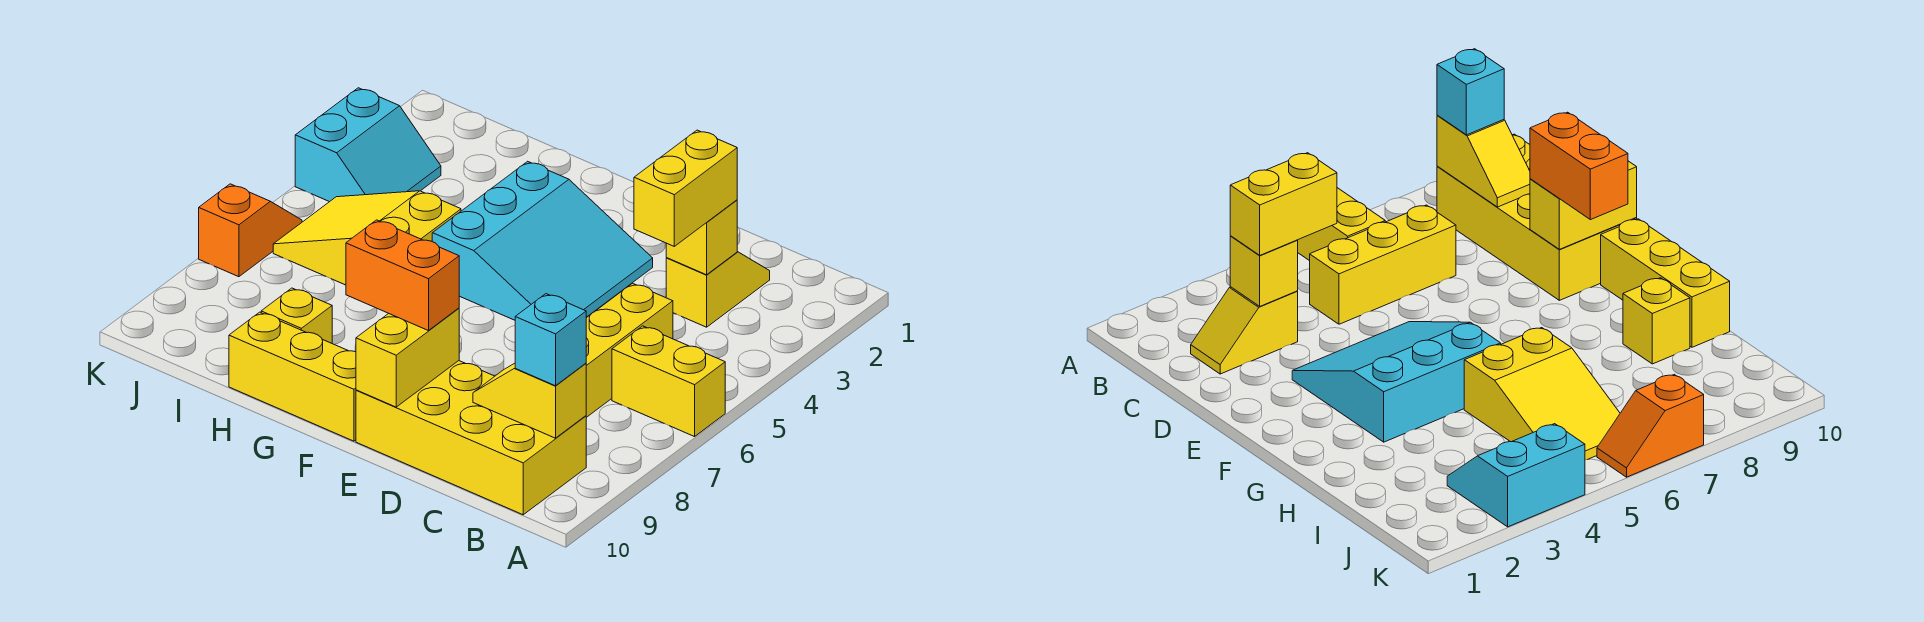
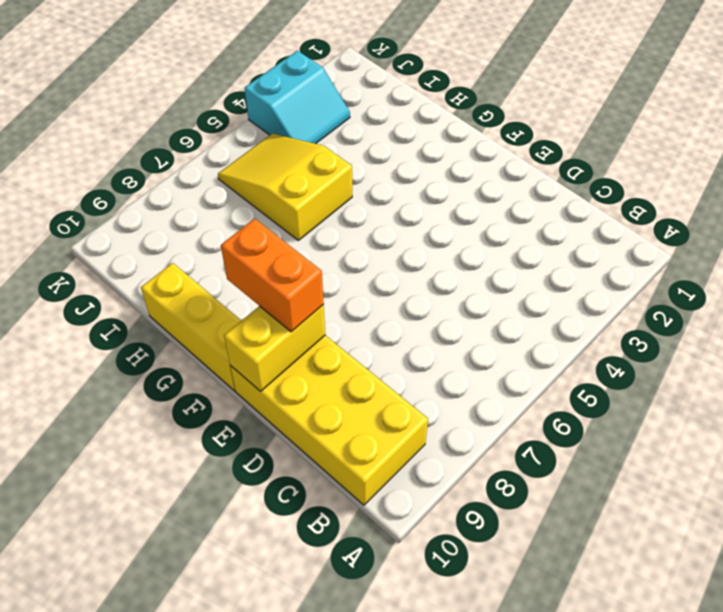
none -> yellow 1x2 brick [612,326,725,437]
none -> yellow 1x2 slope [666,252,770,327]
none -> yellow 1x3 brick [586,283,673,417]

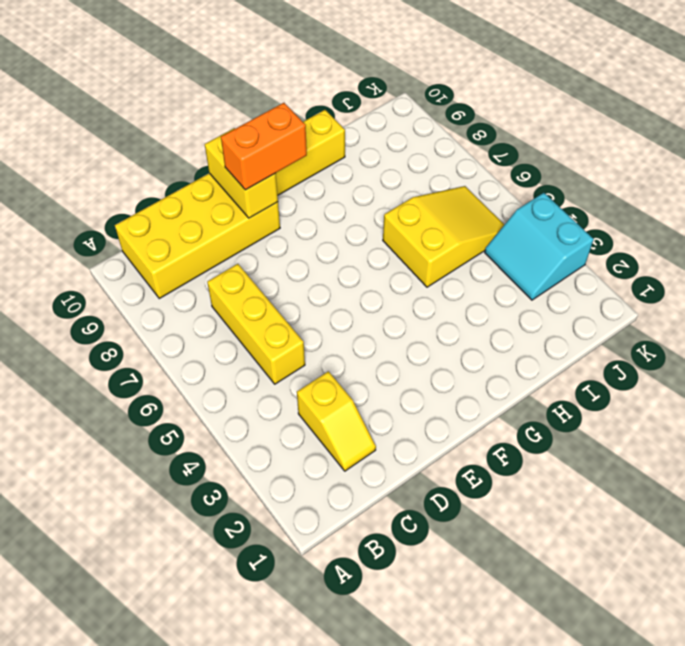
none -> yellow 1x2 brick [612,326,725,437]
none -> cyan 3x3 slope [432,161,653,320]
none -> yellow 1x1 brick [261,288,332,343]

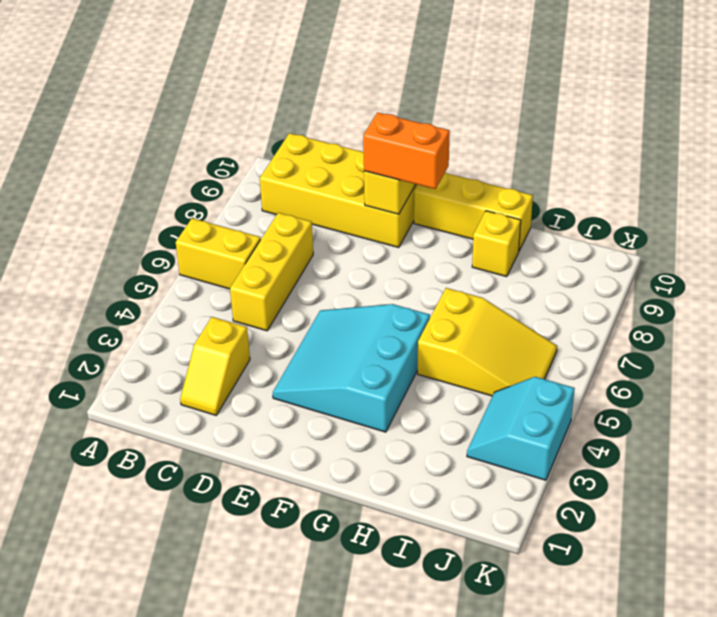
none -> orange 1x2 slope [199,184,302,277]
none -> yellow 1x2 slope [473,363,586,438]
none -> yellow 1x1 brick [666,200,737,275]

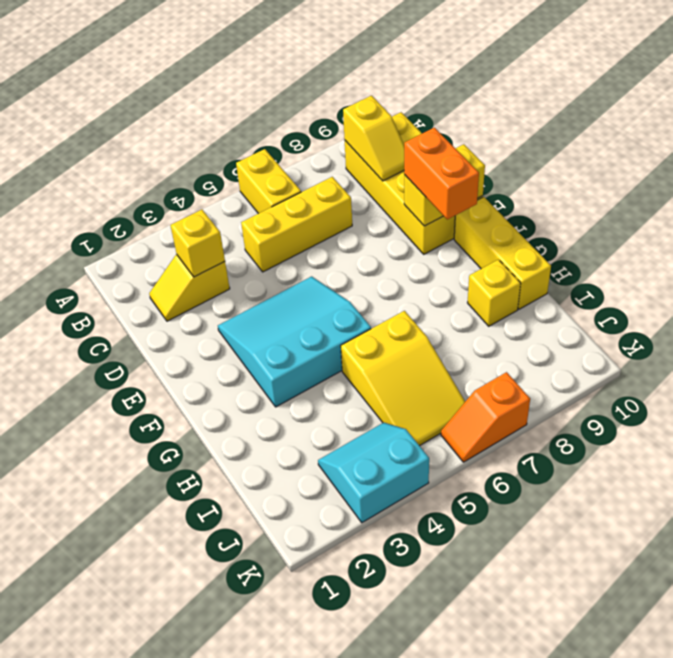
none -> cyan 1x1 brick [515,294,586,386]
none -> yellow 1x2 brick [634,130,737,246]

